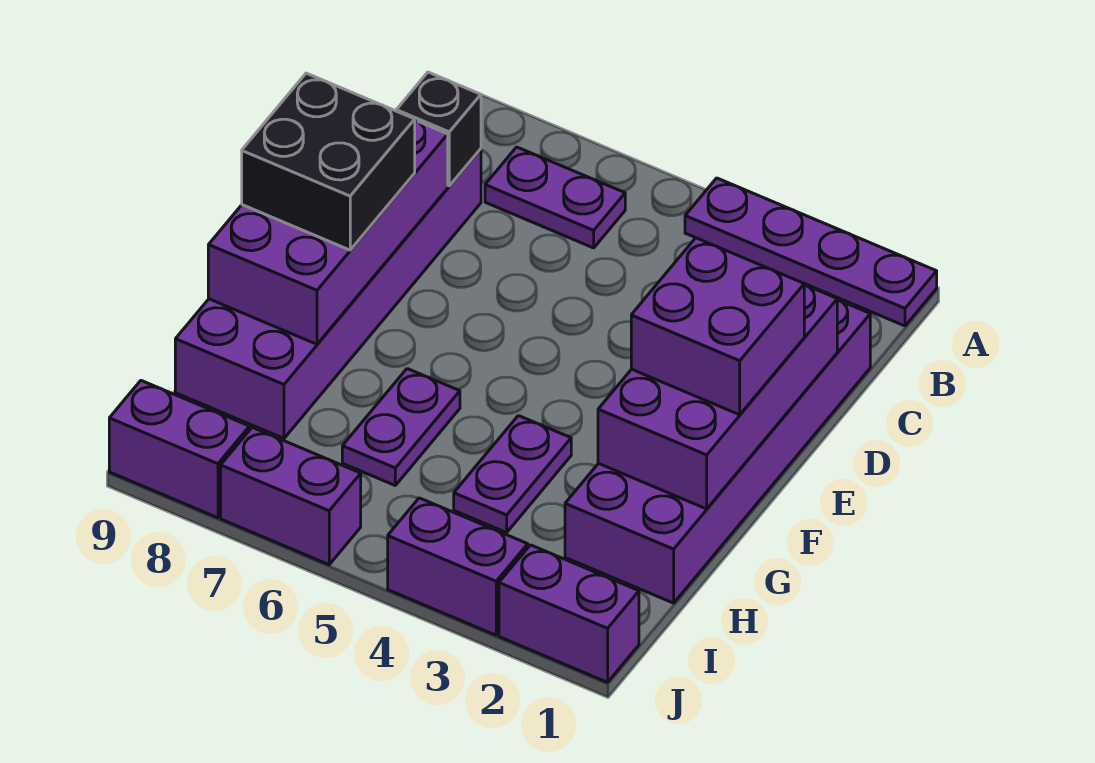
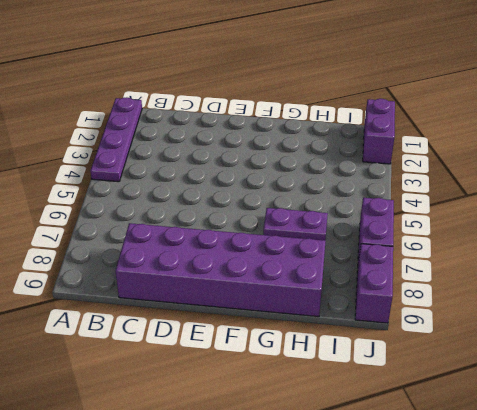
none -> purple 1x2 plate [485,147,625,248]
none -> purple 2x6 brick [565,300,870,603]
none -> purple 1x2 plate [454,416,571,533]

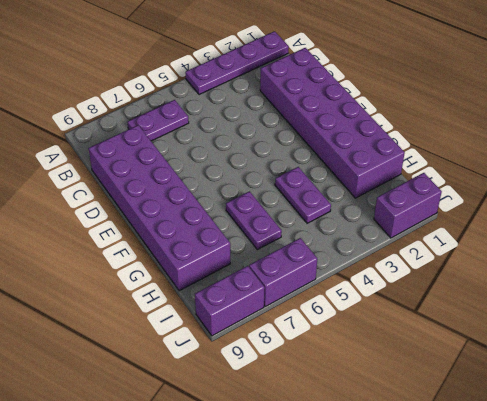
none -> purple 1x2 brick [388,498,528,635]
none -> black 1x1 brick [396,72,481,186]
none -> purple 2x4 brick [598,285,837,509]

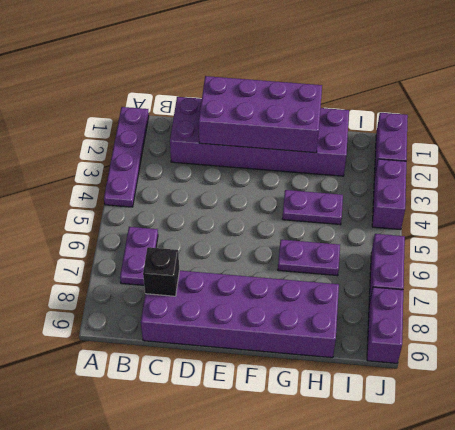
none -> purple 2x4 brick [208,120,448,344]
none -> purple 2x2 brick [631,238,804,415]
none -> black 2x2 brick [242,73,415,250]

